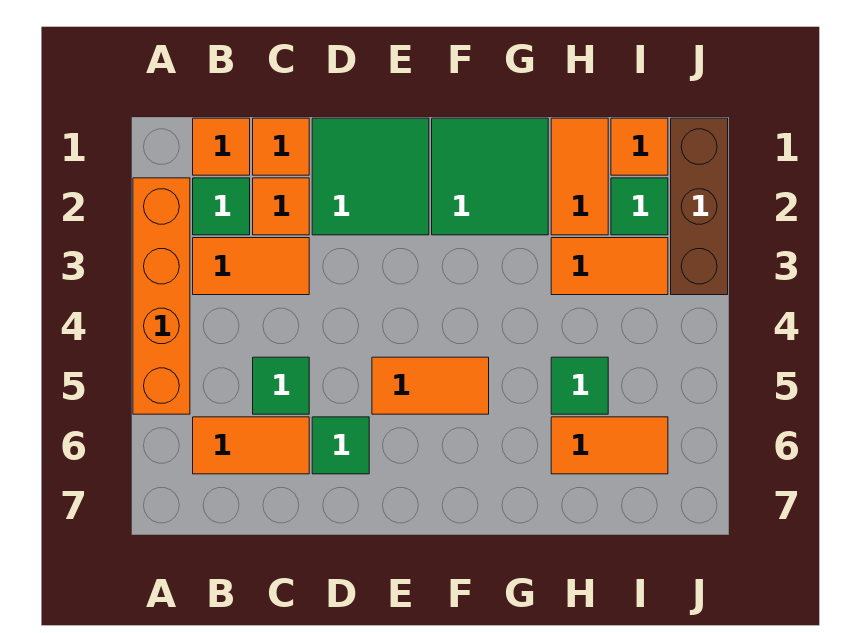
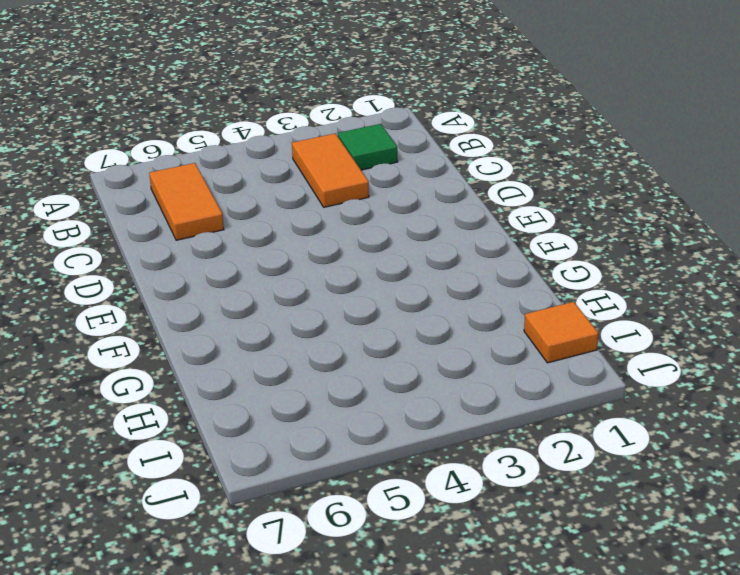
none -> orange 1x4 brick [133,178,190,414]
none -> orange 1x1 tile [193,118,250,175]
none -> orange 1x1 tile [253,118,309,175]

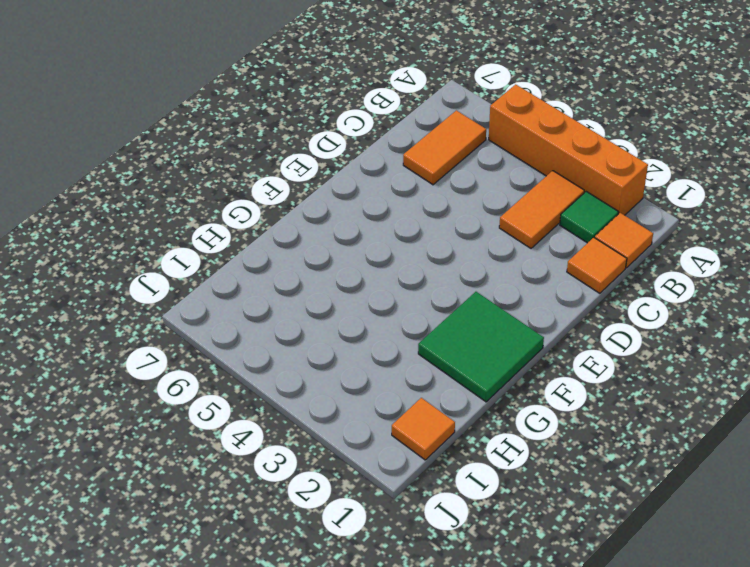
none -> orange 1x1 tile [253,178,309,235]
none -> green 1x1 tile [253,357,309,414]
none -> green 2x2 tile [312,118,429,235]

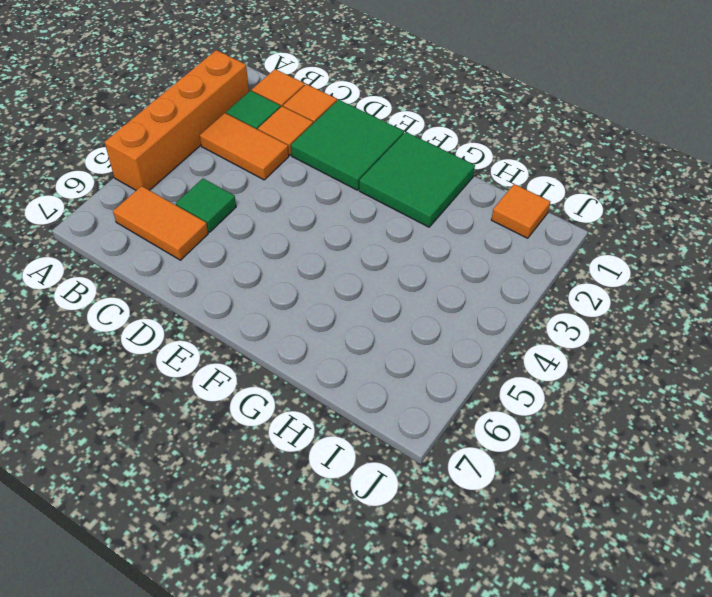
none -> green 1x1 tile [312,417,369,474]
none -> orange 1x2 tile [372,357,489,414]
none -> orange 1x2 tile [551,118,608,235]

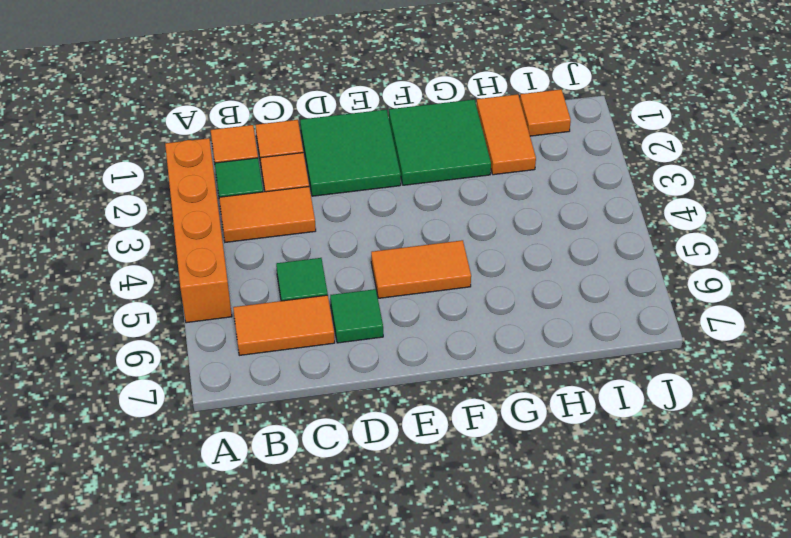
none -> orange 1x2 tile [551,238,668,295]
none -> green 1x1 tile [551,357,608,414]
none -> orange 1x2 tile [551,417,668,474]

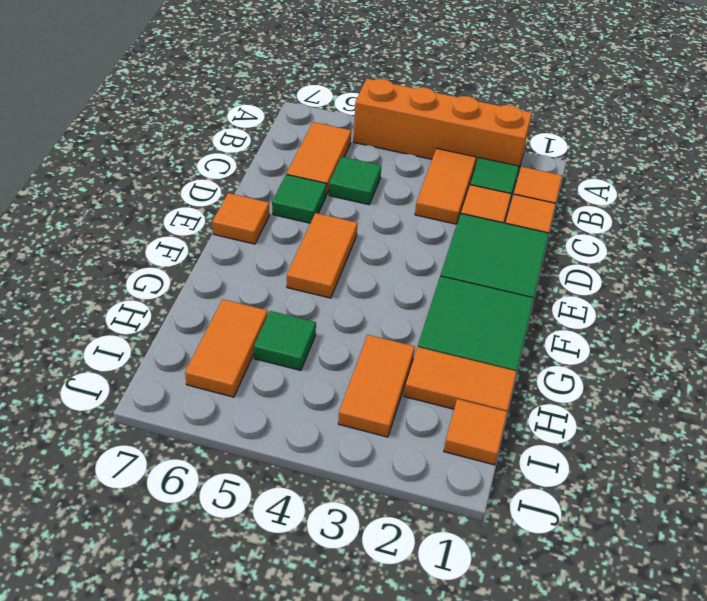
orange 1x1 tile [212,193,270,244] -> none
none -> green 1x1 tile [611,178,668,235]
none -> brown 1x3 brick [671,118,728,295]

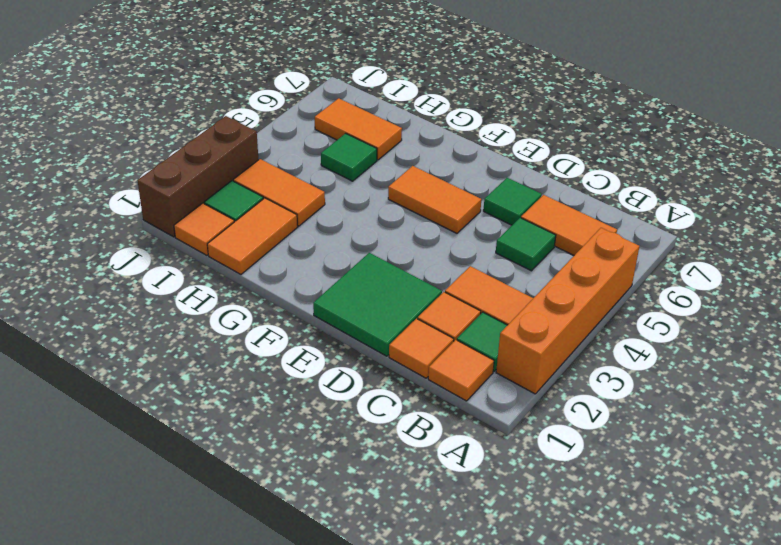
none -> green 2x2 tile [432,118,548,235]

